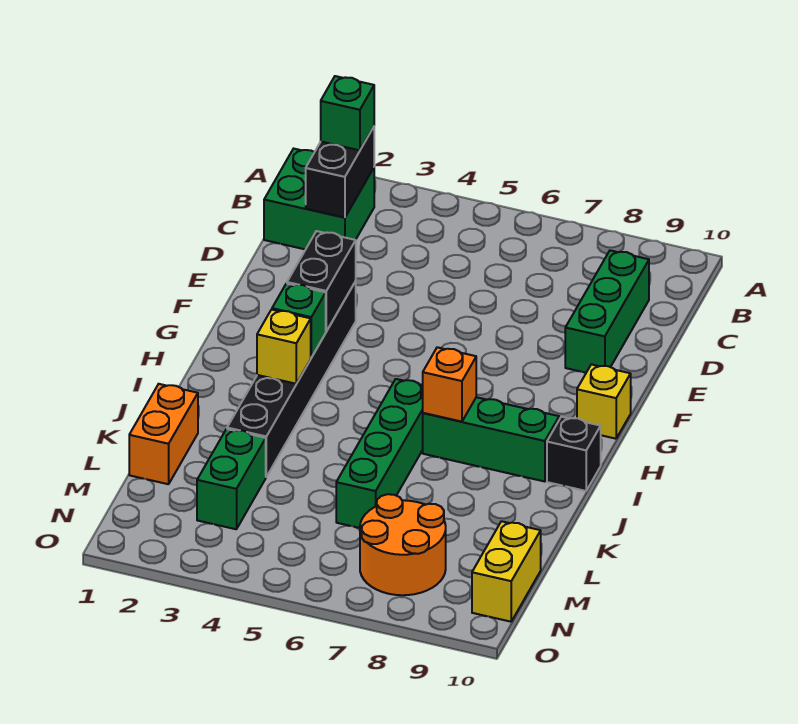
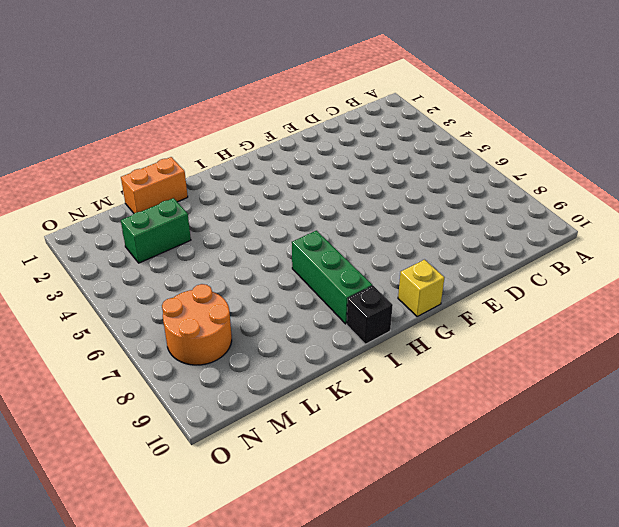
none -> green 2x2 brick [264,149,374,250]
none -> green 1x3 brick [565,250,649,373]
none -> black 1x6 brick [227,282,356,477]

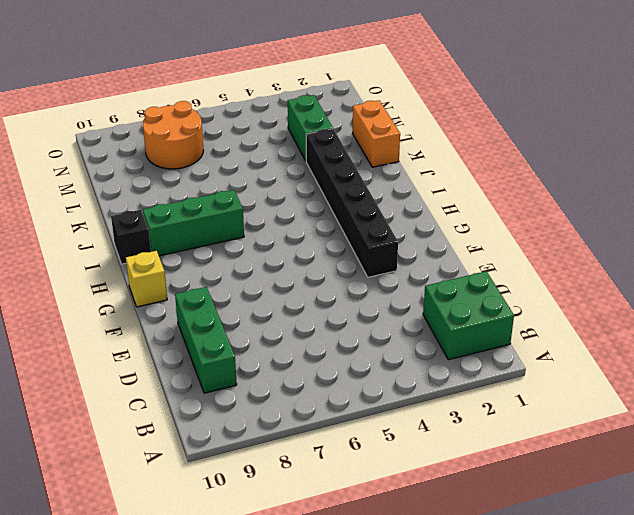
none -> green 1x4 brick [336,379,423,528]
none -> yellow 1x2 brick [472,521,541,622]
none -> black 1x2 brick [306,127,374,217]

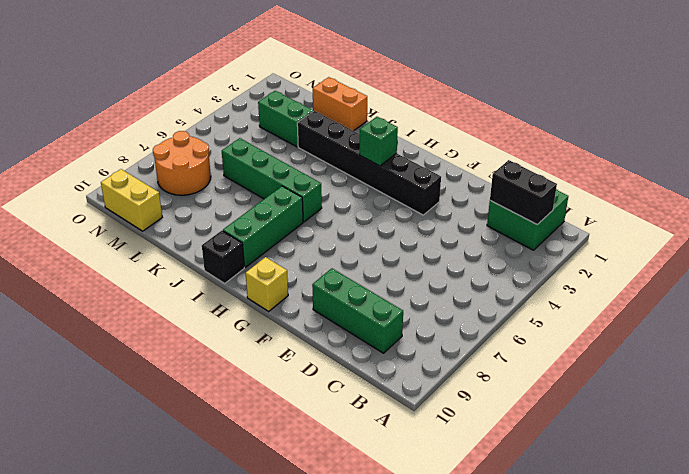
none -> black 1x2 brick [287,231,356,331]
none -> yellow 1x1 brick [257,310,311,384]
none -> orange 1x1 brick [423,347,476,422]

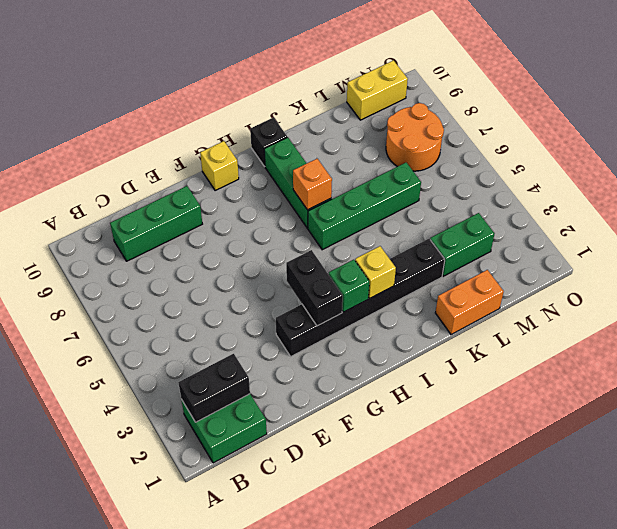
black 1x2 brick [286,250,343,326] -> black 1x2 brick turned to [287,231,356,331]
none -> green 1x1 brick [321,76,374,150]

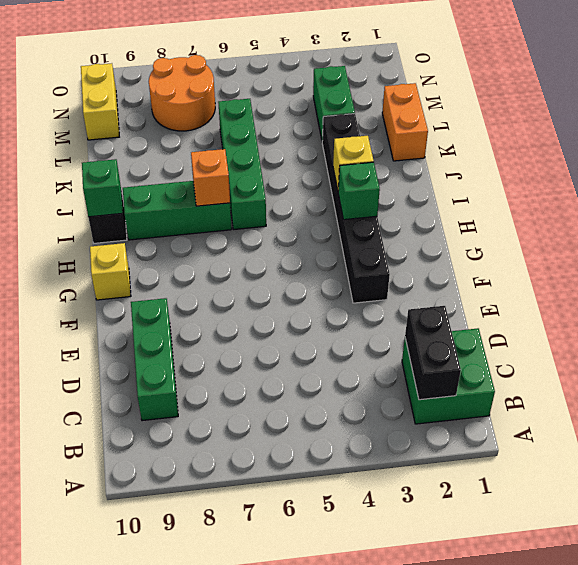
green 1x1 brick [82,159,123,217] -> green 1x1 brick moved to [321,76,374,150]
none -> black 1x2 brick [287,231,356,331]

